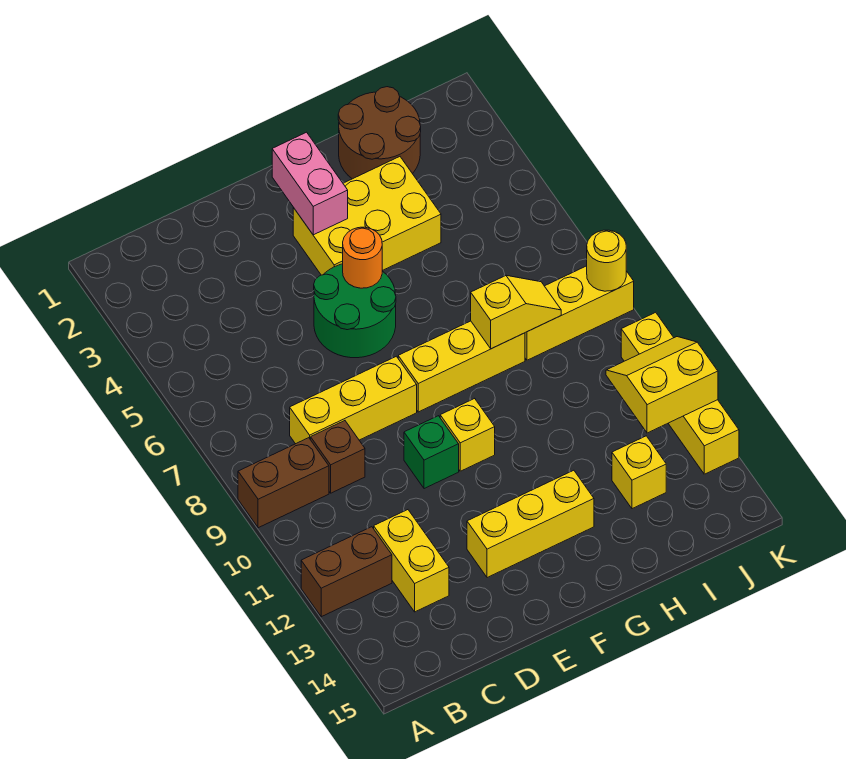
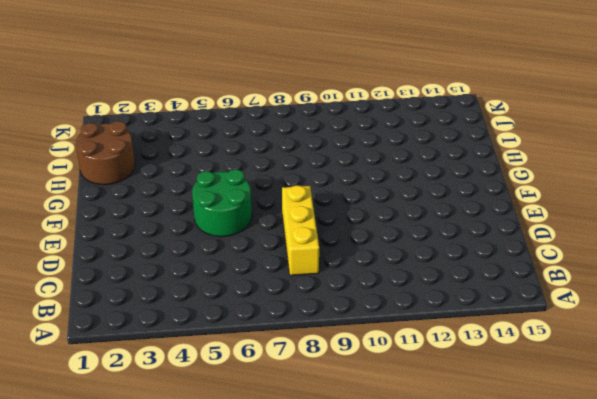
none -> brown 1x2 brick [238,438,329,528]
none -> brown 1x2 brick [301,527,392,617]
none -> brown 1x1 brick [311,421,365,493]

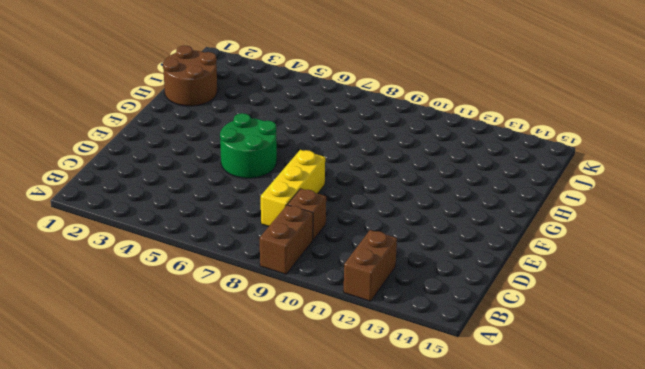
none -> yellow 1x2 brick [374,510,449,612]
none -> green 1x1 brick [404,416,459,489]
none -> yellow 1x3 brick [467,470,594,578]

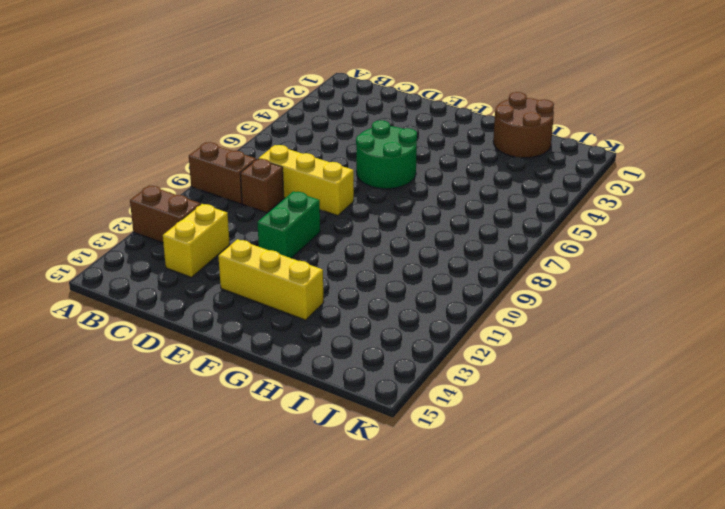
green 1x2 brick [257,191,320,258] -> green 1x1 brick [404,416,459,489]
none -> yellow 2x3 brick [293,157,441,275]
none -> yellow 1x3 brick [398,321,525,412]
none -> yellow 1x1 brick [440,398,495,471]

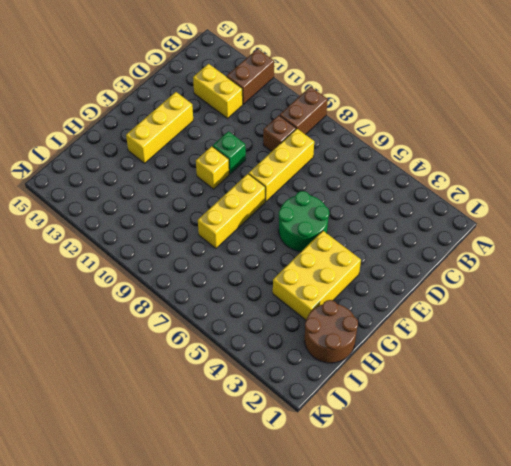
none -> yellow 1x3 brick [525,266,634,360]
none -> yellow 1x1 brick [612,436,666,509]
none -> yellow 1x4 brick [621,312,739,474]

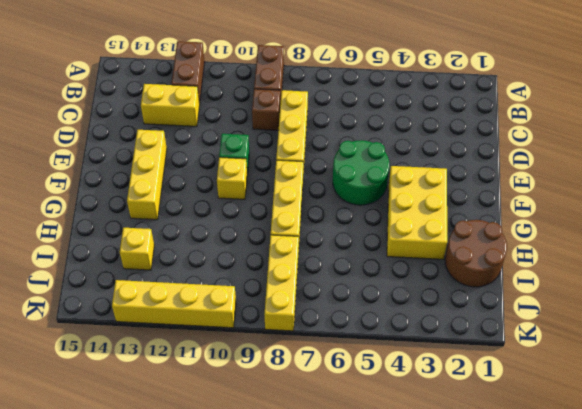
none -> pink 1x2 brick [272,132,348,235]
none -> orange 1x1 round brick [343,227,382,288]
none -> yellow 1x2 slope [471,275,561,349]

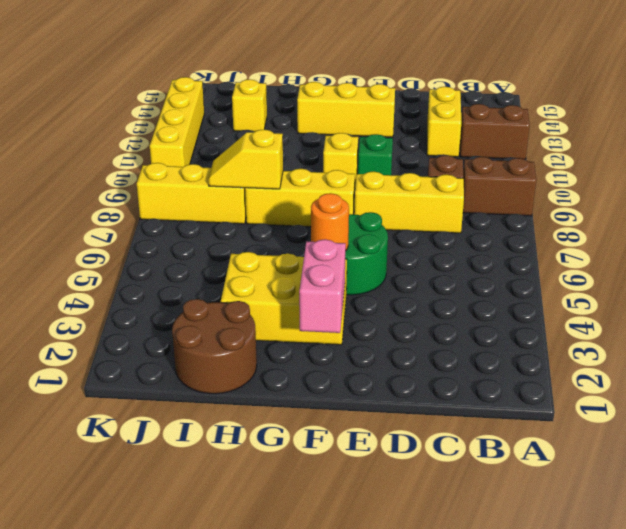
none -> yellow 2x2 slope [606,337,718,433]
none -> yellow 1x1 round brick [587,230,626,291]

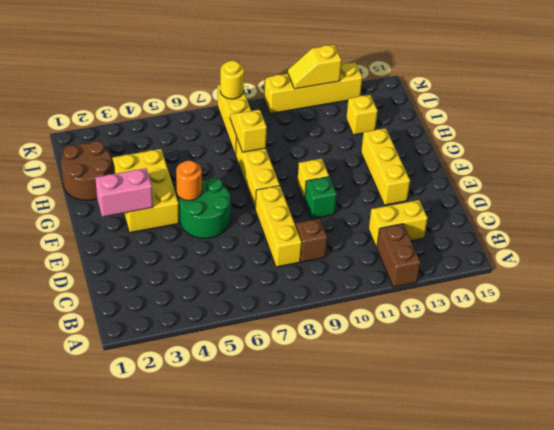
yellow 1x2 slope [288,45,342,89] -> yellow 2x2 slope [606,337,718,433]
none -> brown 1x2 brick [238,438,329,528]

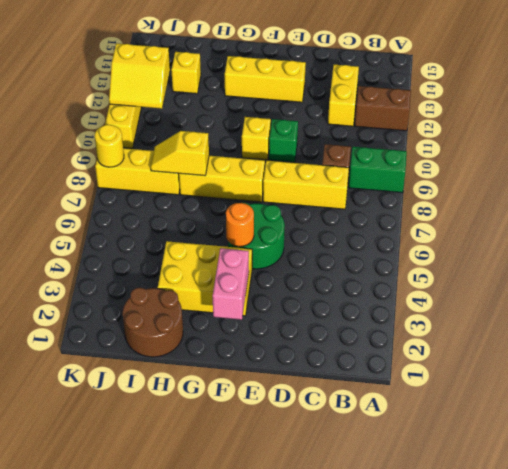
green 1x2 brick [349,147,407,193] -> brown 1x2 brick [238,438,329,528]

